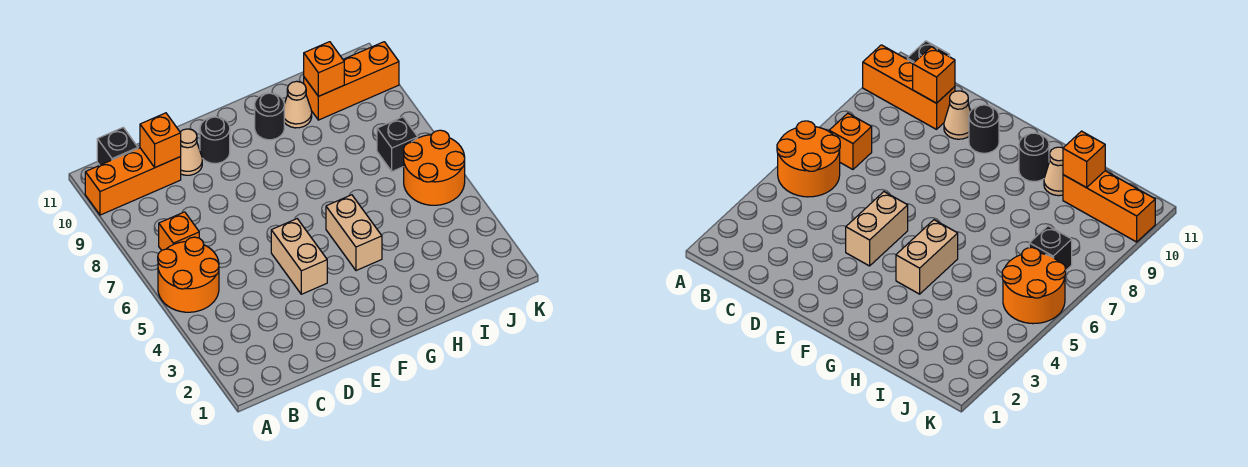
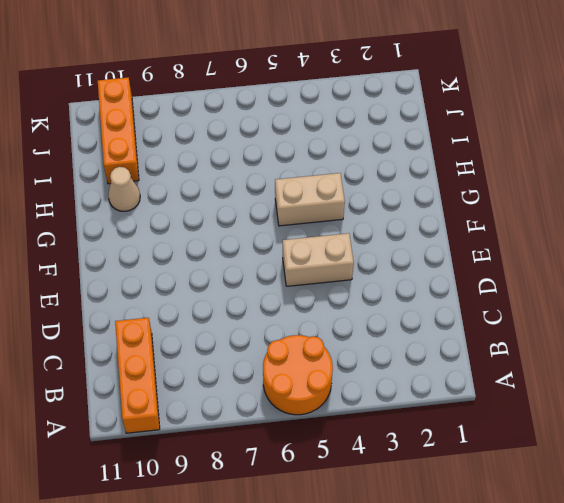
none -> orange 1x1 brick [159,212,199,250]
none -> black 1x1 brick [97,128,138,165]
none -> tan 1x1 cone [180,129,202,175]

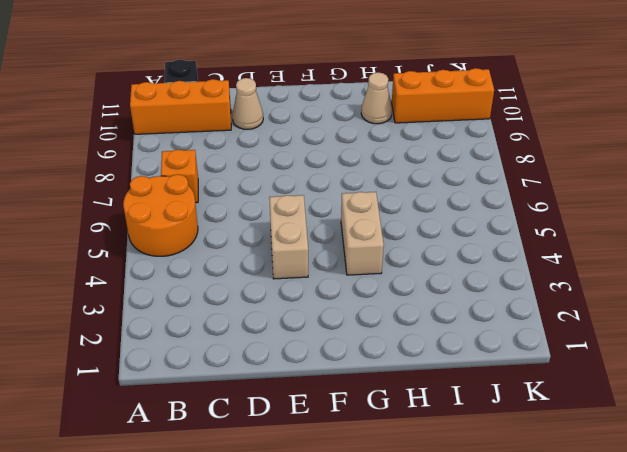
none -> black 1x1 round brick [200,117,230,163]
none -> black 1x1 round brick [255,93,284,140]
none -> orange 2x2 round brick [403,130,465,205]

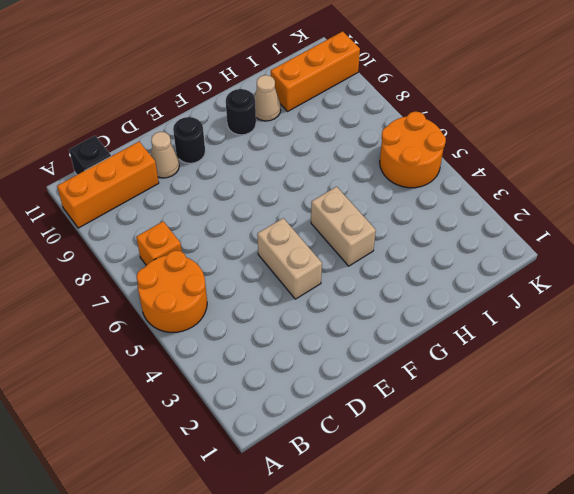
none -> black 1x1 brick [377,117,418,171]
none -> orange 1x1 brick [140,113,181,167]
none -> orange 1x1 brick [304,42,344,96]

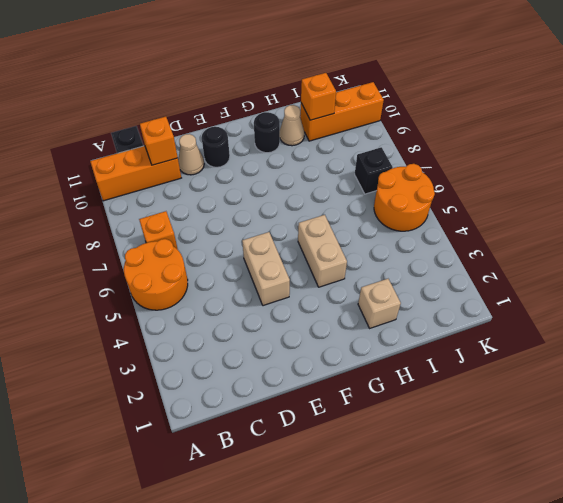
tan 1x1 brick [358,279,401,328] -> none

